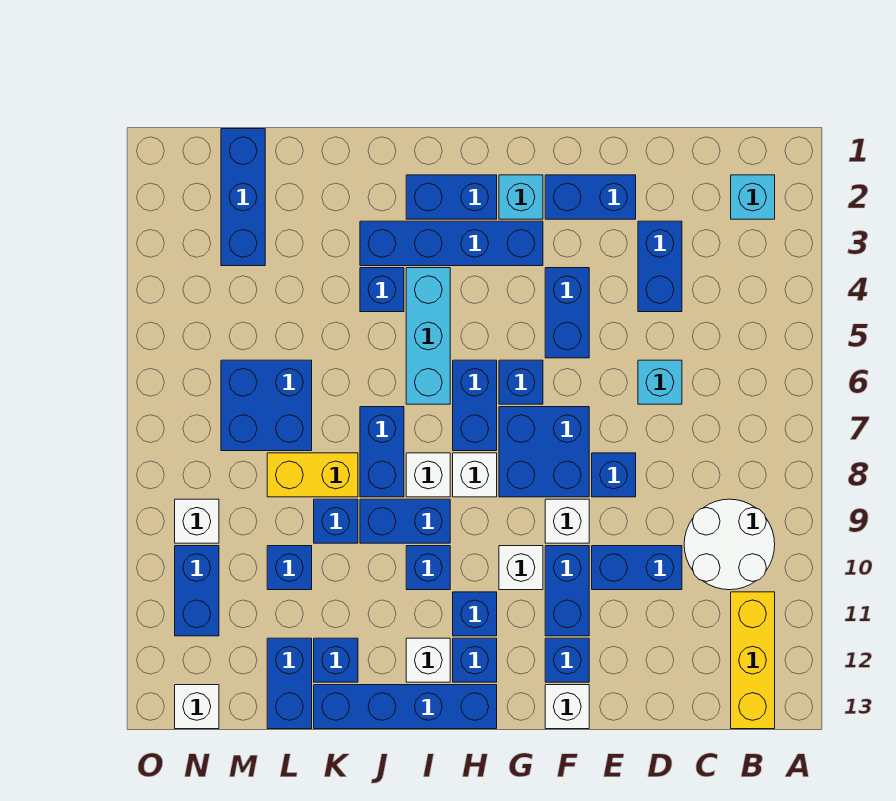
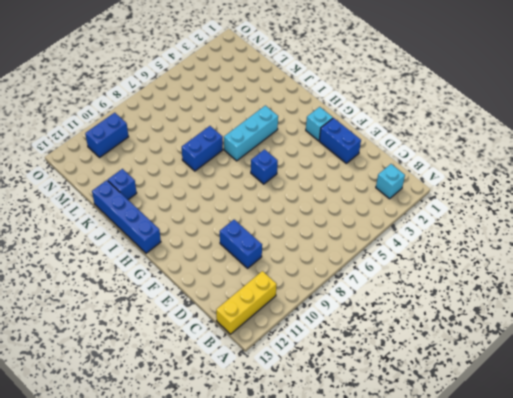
none -> white 2x2 round brick [684,499,775,590]
none -> blue 1x2 brick [638,221,682,312]
none -> cyan 1x1 brick [638,360,682,404]
none -> blue 1x1 brick [592,453,636,497]

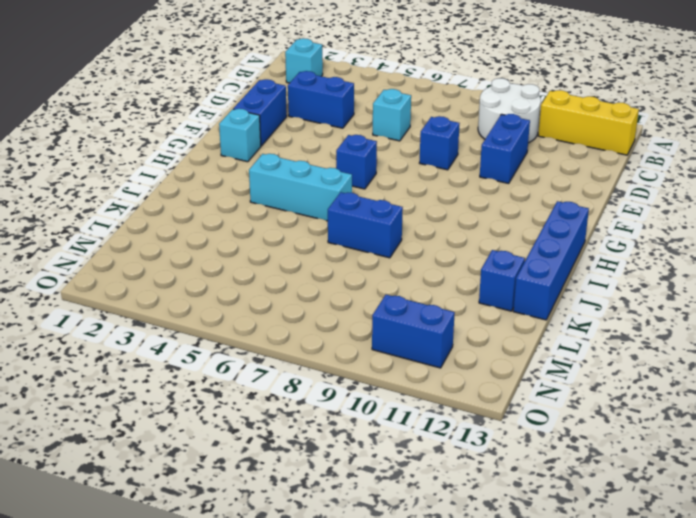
none -> blue 1x2 brick [545,268,589,358]
none -> blue 2x2 brick [499,407,589,497]
none -> white 1x1 brick [545,499,589,543]
none -> blue 1x2 brick [545,546,589,636]

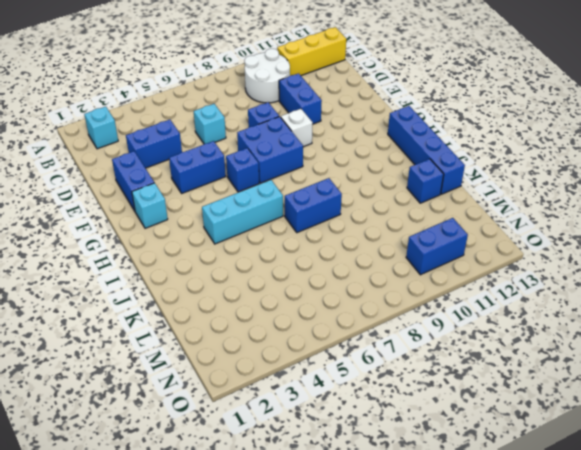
none -> blue 1x2 brick [545,546,589,636]
none -> blue 1x1 brick [545,638,589,682]
none -> white 1x1 brick [545,685,589,729]
none -> blue 1x4 brick [360,221,543,266]

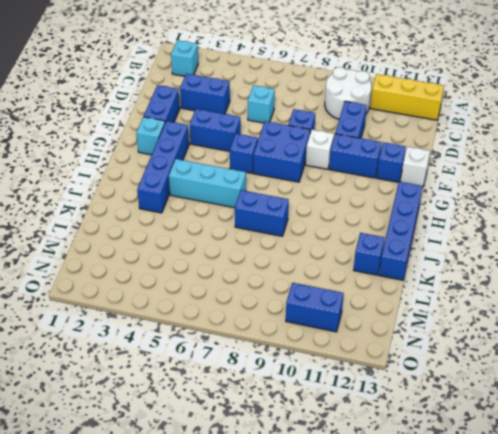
none -> white 1x1 brick [499,546,543,590]
none -> blue 1x2 brick [406,175,497,219]
none -> blue 1x2 brick [453,360,497,451]
none -> white 1x1 brick [453,453,497,497]

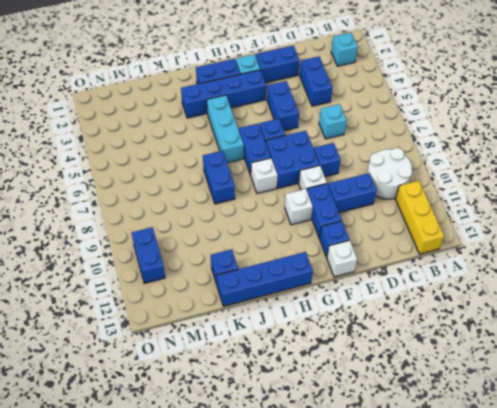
none -> blue 1x1 brick [453,592,497,636]
none -> blue 1x1 brick [453,638,497,682]
none -> white 1x1 brick [406,453,450,497]
none -> blue 1x2 brick [360,499,450,543]

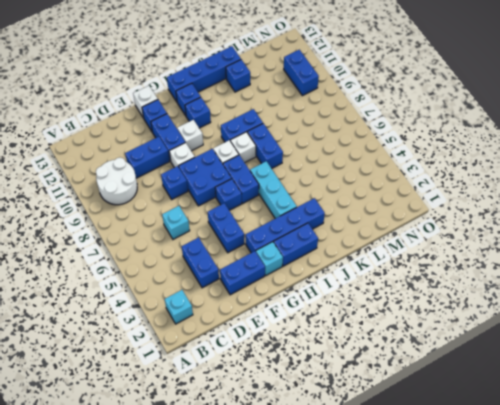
none -> yellow 1x3 brick [731,592,775,729]
none -> blue 1x1 brick [406,546,450,590]
none -> white 1x1 brick [406,638,450,682]
none -> blue 1x1 brick [360,268,404,312]

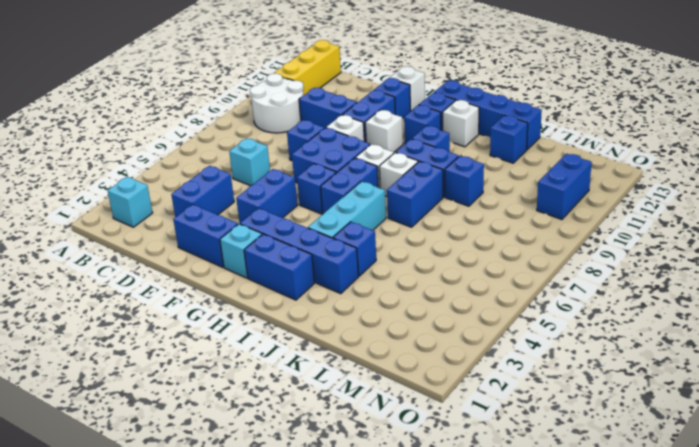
none -> yellow 1x2 brick [267,453,358,497]
none -> blue 2x2 brick [221,360,312,451]
none -> blue 1x1 brick [267,546,312,590]
none -> blue 1x2 brick [267,638,312,729]

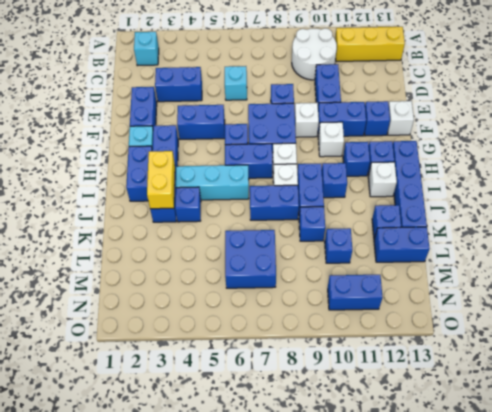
yellow 1x2 brick [147,151,175,209] -> yellow 1x2 brick moved to [267,453,358,497]
none -> blue 1x3 brick [221,129,265,266]
none -> white 1x1 brick [175,499,219,543]
none -> white 1x1 brick [175,685,219,729]

